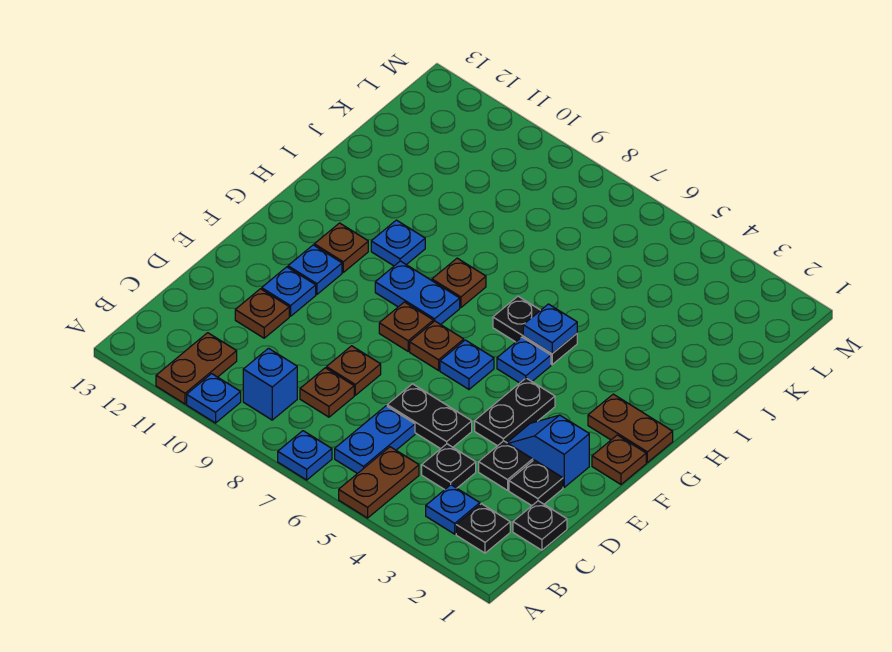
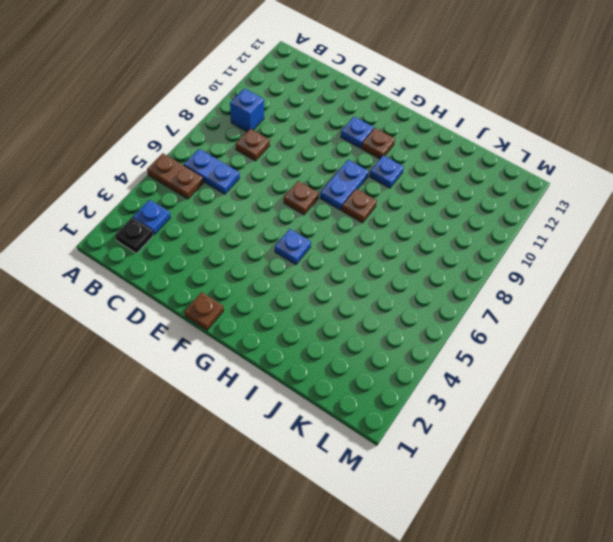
none -> blue 1x1 plate [278,431,332,480]
none -> blue 1x1 plate [187,374,241,423]
none -> brown 1x2 plate [156,333,237,404]
none -> black 1x1 plate [513,501,567,550]

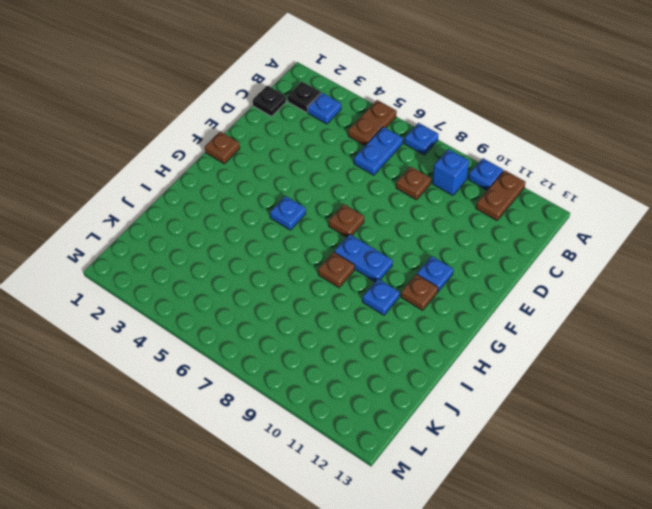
none -> black 1x1 plate [422,444,476,490]
none -> black 1x1 plate [509,460,563,506]
none -> black 1x1 plate [479,441,533,490]
none -> black 1x2 plate [387,384,472,449]

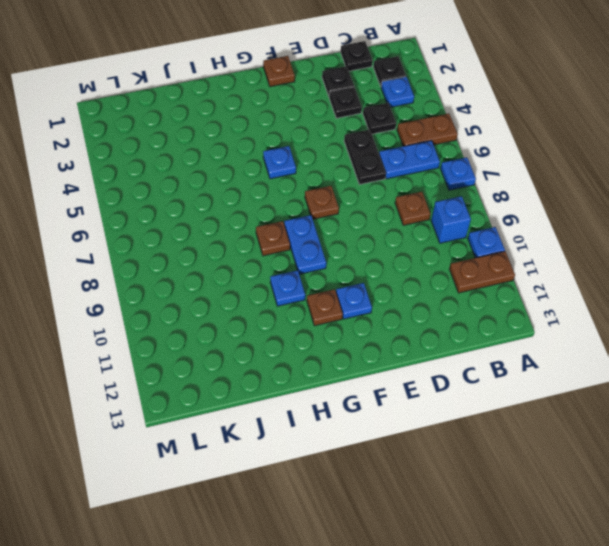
none -> brown 1x1 plate [327,346,381,395]
none -> brown 1x1 plate [235,289,289,338]
none -> blue 1x2 slope [507,415,589,487]
none -> black 1x2 plate [475,378,555,446]

